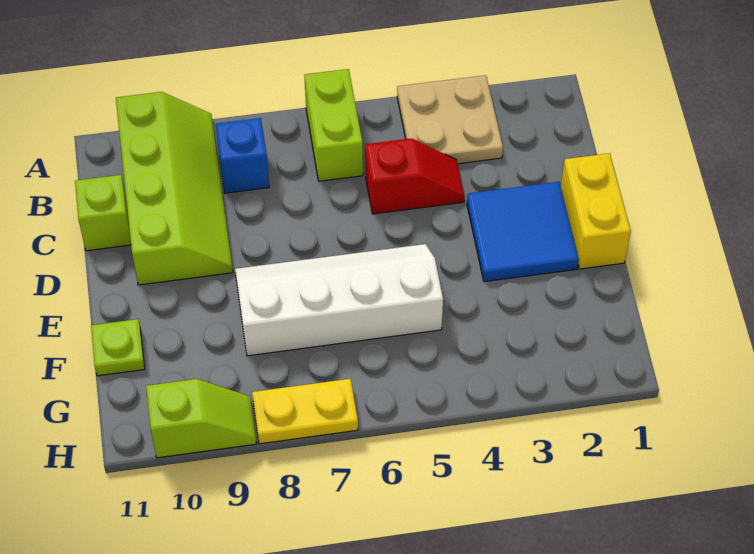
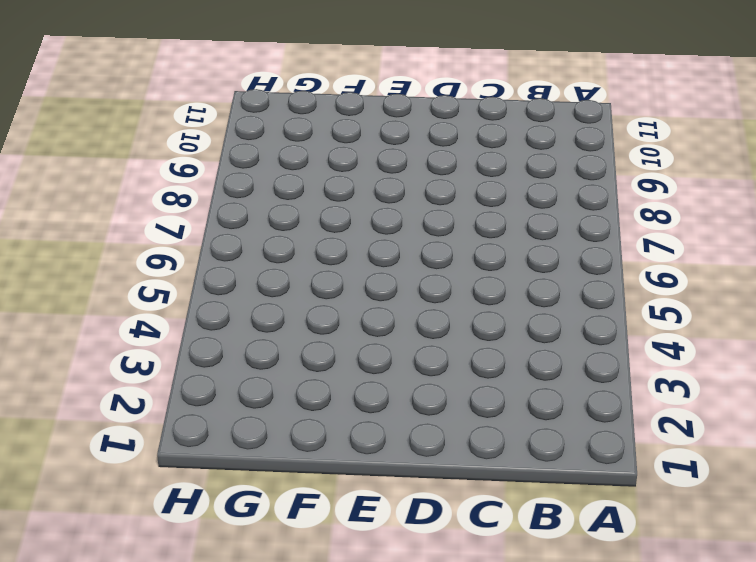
none -> tan 2x2 plate [397,75,503,164]
none -> lime 1x2 brick [304,69,363,181]
none -> lime 2x4 slope [116,92,233,285]

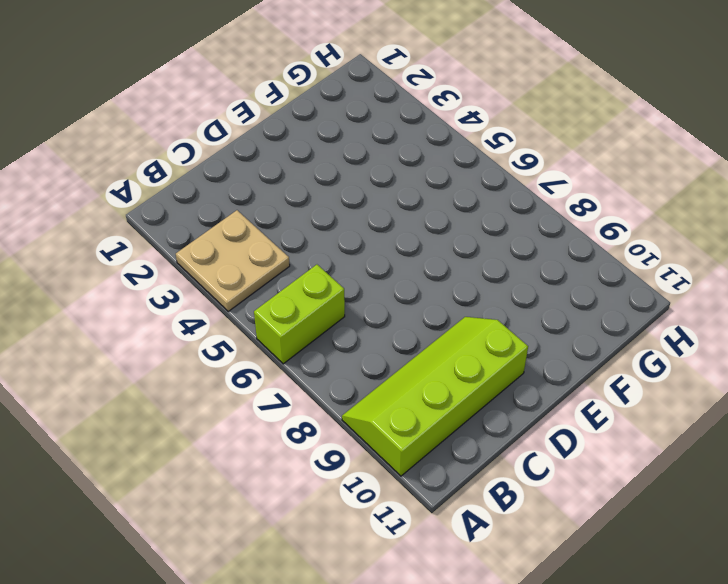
none -> blue 1x1 brick [216,118,269,193]
none -> red 1x2 slope [365,138,465,214]
none -> lime 1x1 brick [75,175,131,251]

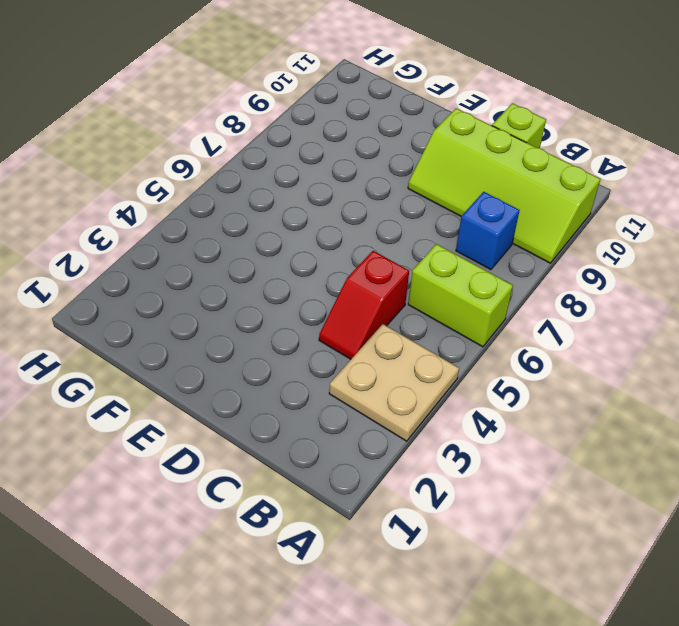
none -> yellow 1x2 brick [561,153,631,269]
none -> blue 2x2 tile [467,182,579,282]
none -> white 2x4 slope [235,244,443,356]

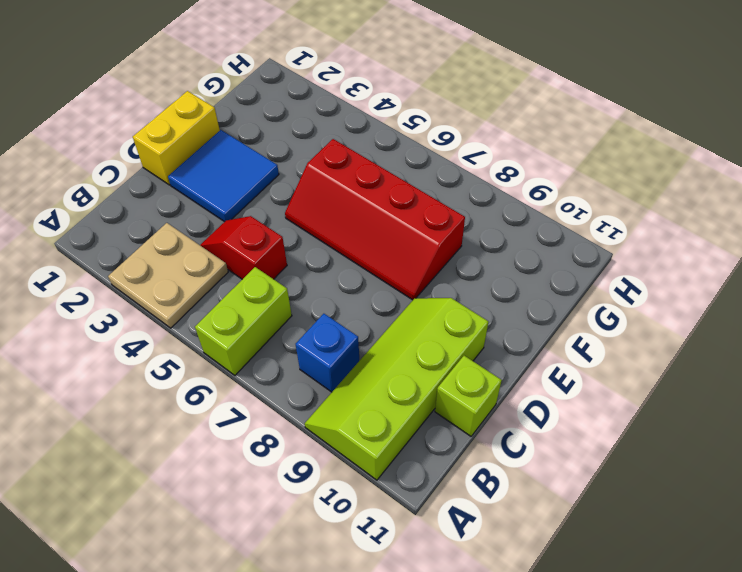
red 2x4 slope [285,139,465,300] -> white 2x4 slope [235,244,443,356]
none -> lime 1x1 plate [91,319,145,376]
none -> yellow 1x2 plate [252,379,358,444]
none -> lime 1x2 slope [146,379,256,458]

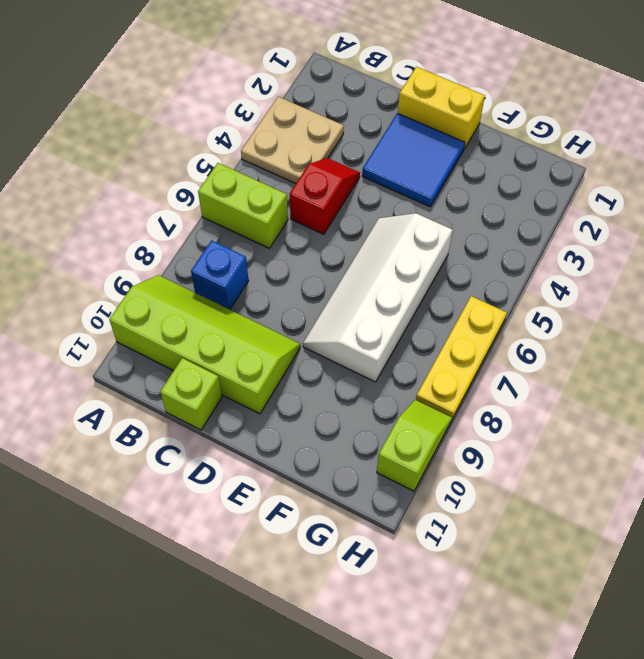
yellow 1x3 plate [416,296,507,419] -> yellow 1x2 plate [252,379,358,444]
none -> lime 1x1 plate [91,319,145,376]

